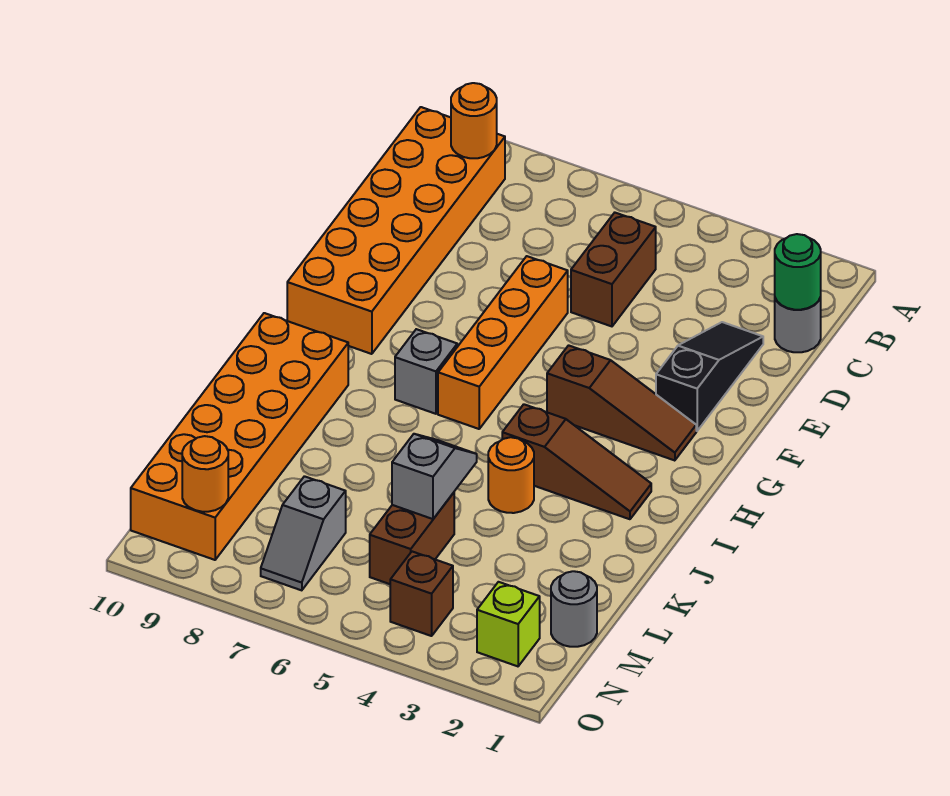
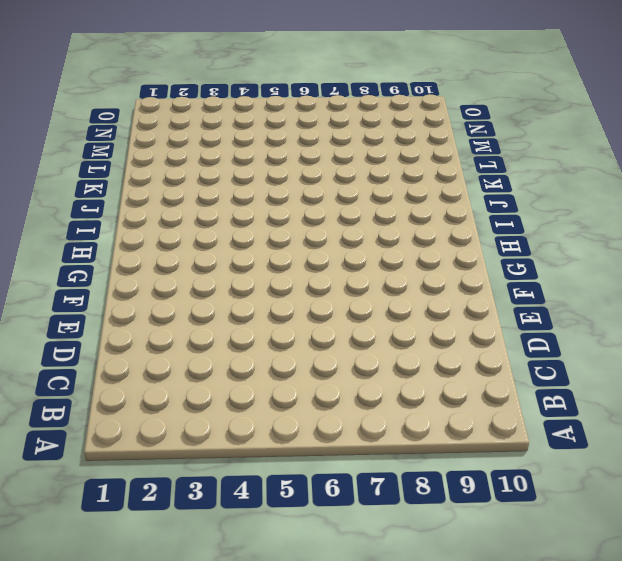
none -> orange 2x6 brick [287,107,505,354]
none -> grey 1x1 round brick [775,298,821,352]
none -> brown 1x2 brick [571,213,656,326]

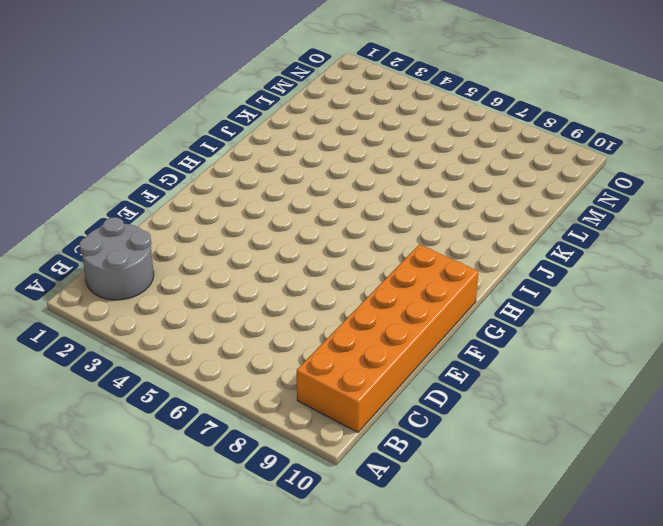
grey 2x2 round brick [80,217,154,300] -> grey 1x1 round brick [775,298,821,352]
none -> brown 1x2 brick [571,213,656,326]
none -> black 1x3 slope [656,322,763,431]
none -> orange 1x4 brick [438,256,568,429]

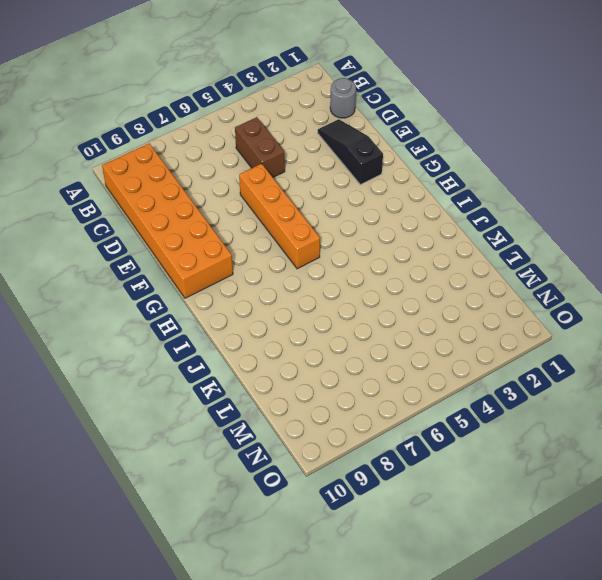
none -> brown 1x3 slope [547,345,696,461]
none -> grey 1x1 brick [395,329,457,414]
none -> brown 1x3 slope [502,404,651,519]

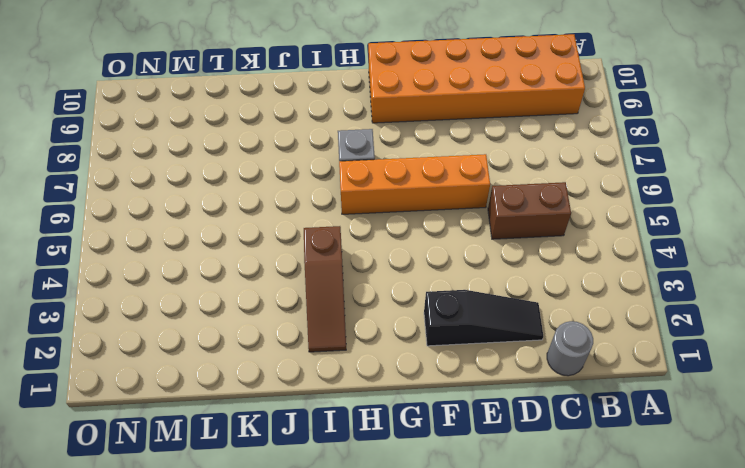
none -> brown 1x3 slope [547,345,696,461]
none -> orange 2x6 brick [131,313,348,560]
none -> orange 1x1 round brick [488,437,534,513]

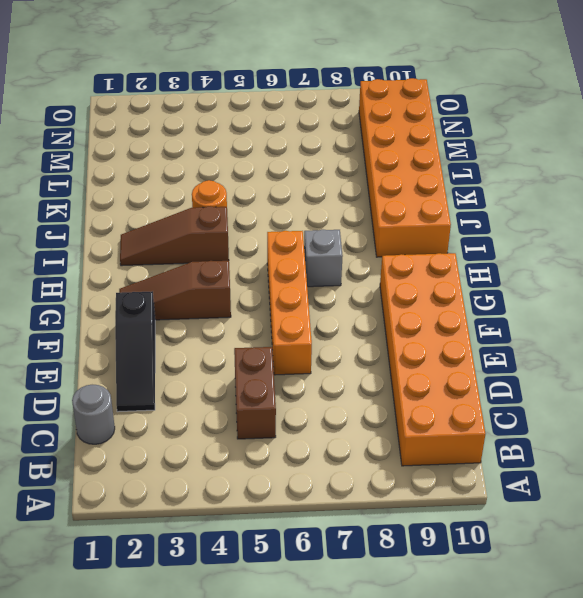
none -> brown 1x2 brick [370,493,454,584]
none -> grey 1x1 round brick [551,571,597,647]
none -> grey 1x2 slope [261,476,346,590]

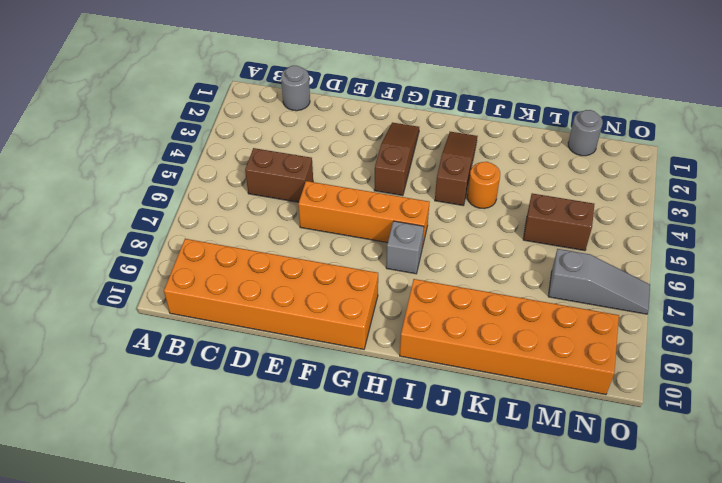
grey 1x3 slope [548,249,650,314] -> grey 1x2 slope [261,476,346,590]
none -> black 1x3 slope [656,322,763,431]
none -> lime 1x1 brick [477,582,540,666]
none -> brown 1x1 brick [390,552,453,636]

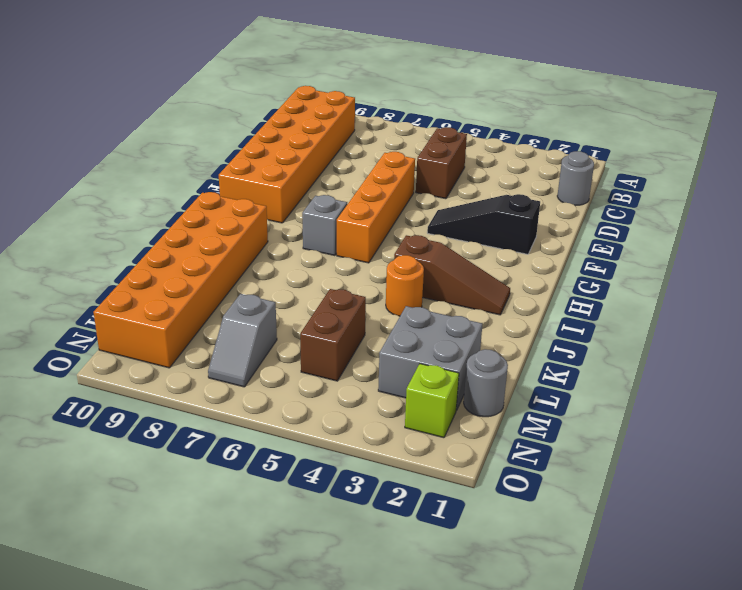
black 1x3 slope [427,194,540,254] -> black 1x3 slope turned to [656,322,763,431]
grey 2x2 brick [378,306,482,410] -> none
none -> brown 1x3 slope [547,345,696,461]
none -> brown 1x1 brick [390,552,453,636]
none -> orange 1x1 round brick [451,83,497,158]

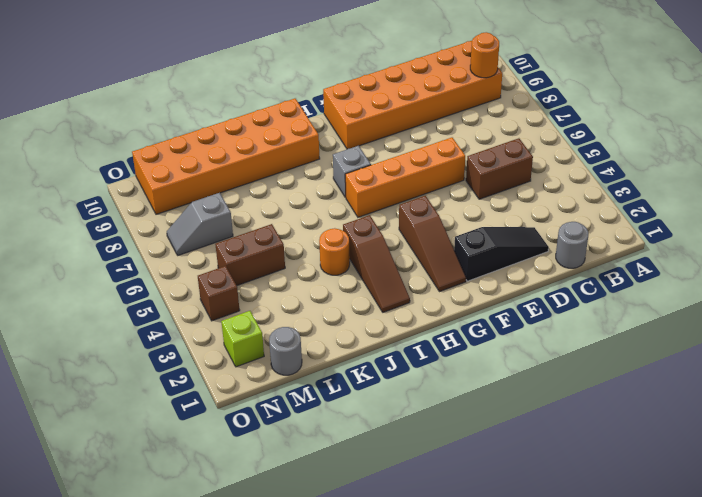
none -> green 1x1 round brick [775,234,821,310]
none -> grey 1x2 slope [392,434,477,519]
none -> orange 1x1 round brick [182,436,228,512]

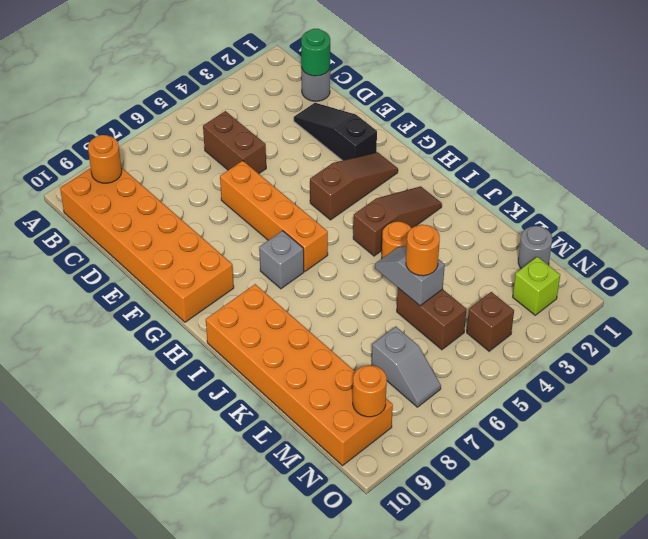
orange 1x1 round brick [406,225,440,276] -> none

